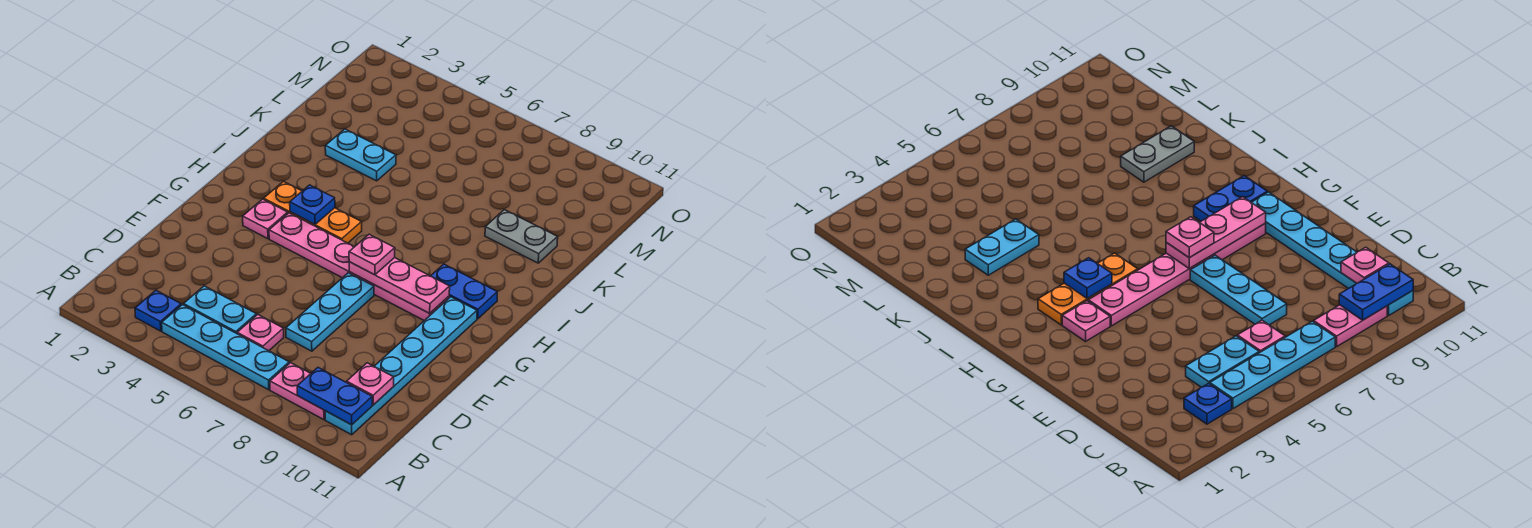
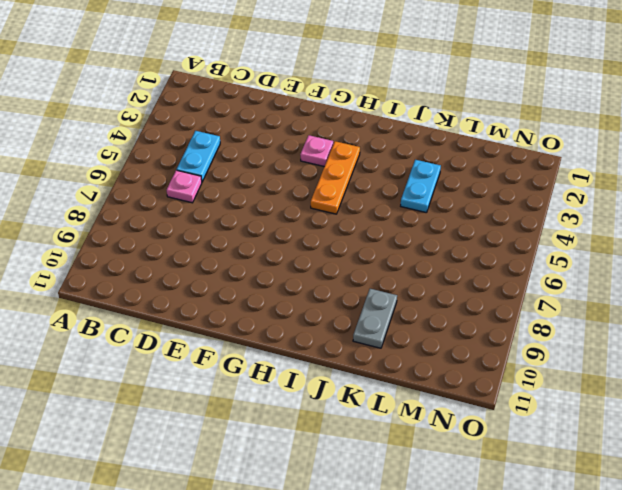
none -> blue 1x1 plate [135,290,181,331]
none -> cyan 1x4 plate [162,305,289,390]
none -> pink 1x2 plate [270,363,325,420]

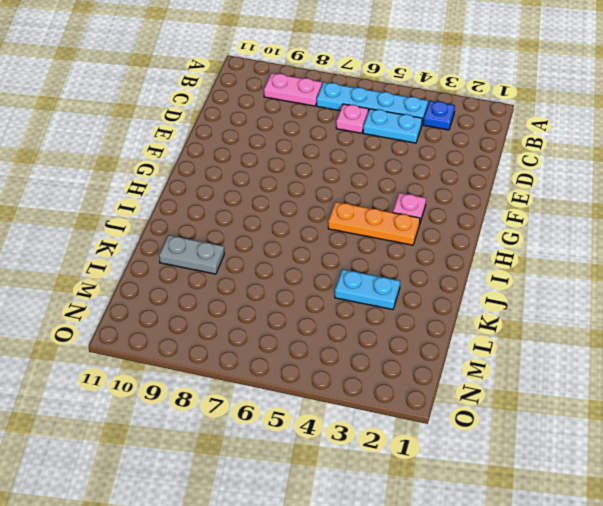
none -> cyan 1x6 plate [325,297,477,435]
none -> cyan 1x3 plate [286,273,374,351]
none -> pink 1x6 plate [269,213,449,321]

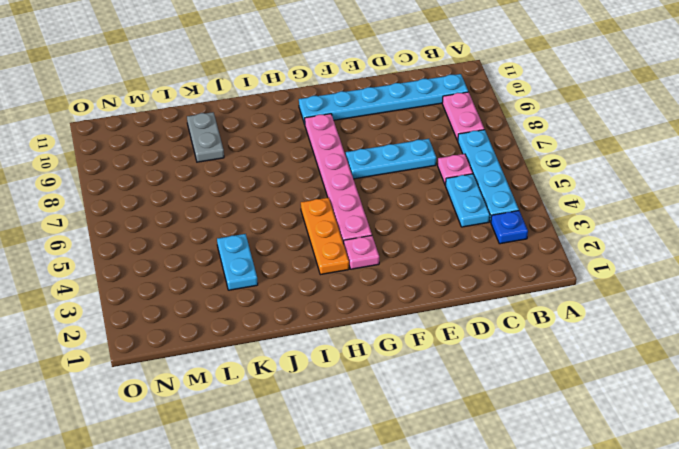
none -> blue 1x2 plate [431,264,497,319]
none -> blue 1x2 plate [297,368,372,425]
none -> pink 1x1 plate [347,363,394,405]

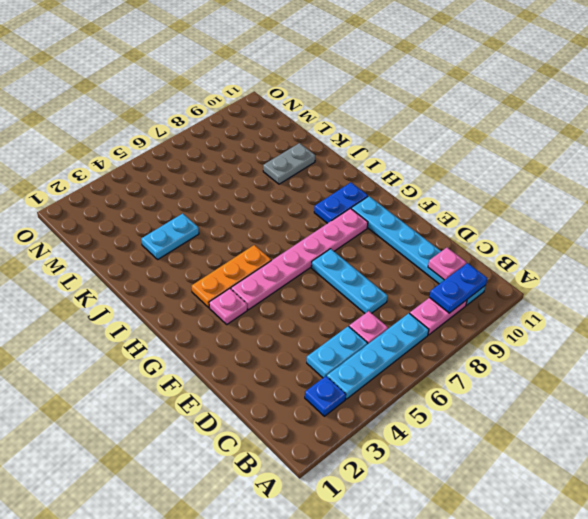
none -> pink 1x3 plate [349,258,450,313]
none -> blue 1x1 plate [290,185,335,224]
none -> pink 1x1 plate [349,234,395,275]

